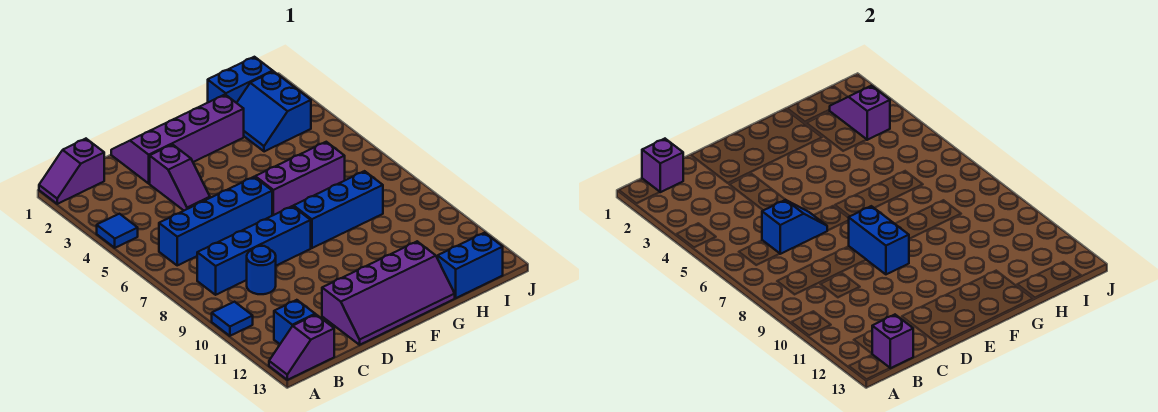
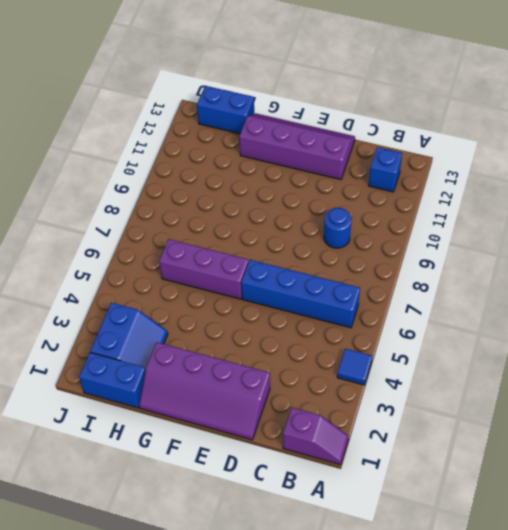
none -> blue 1x1 tile [212,302,253,336]
none -> purple 1x2 slope [269,315,334,380]
none -> blue 1x4 brick [197,206,311,295]

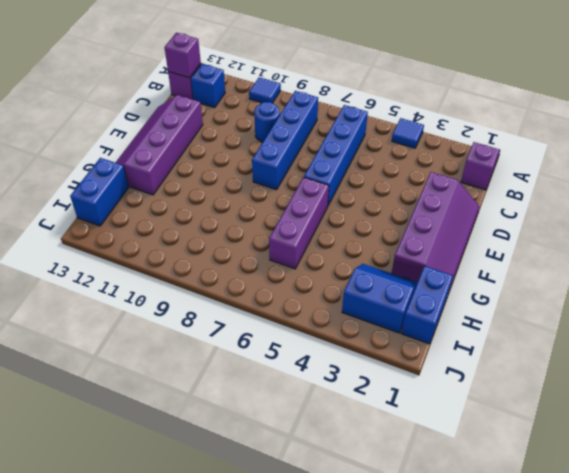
none -> purple 1x2 slope [150,145,210,210]
none -> blue 1x3 brick [294,171,383,248]
none -> purple 1x1 brick [642,139,683,192]

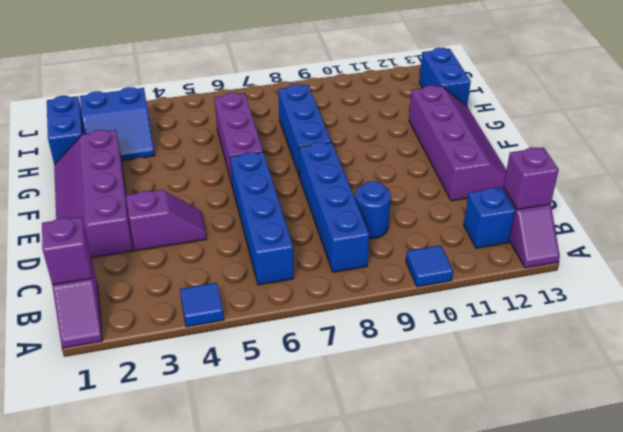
none -> blue 1x2 slope [762,200,827,254]
none -> blue 1x2 brick [848,206,909,274]
none -> purple 1x2 slope [830,86,890,140]

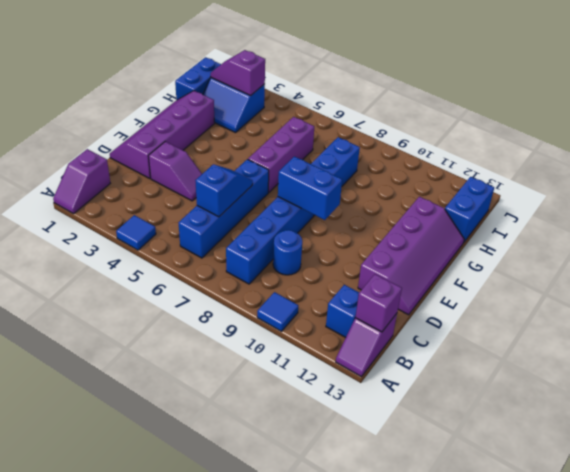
none -> purple 1x1 brick [642,139,683,192]

